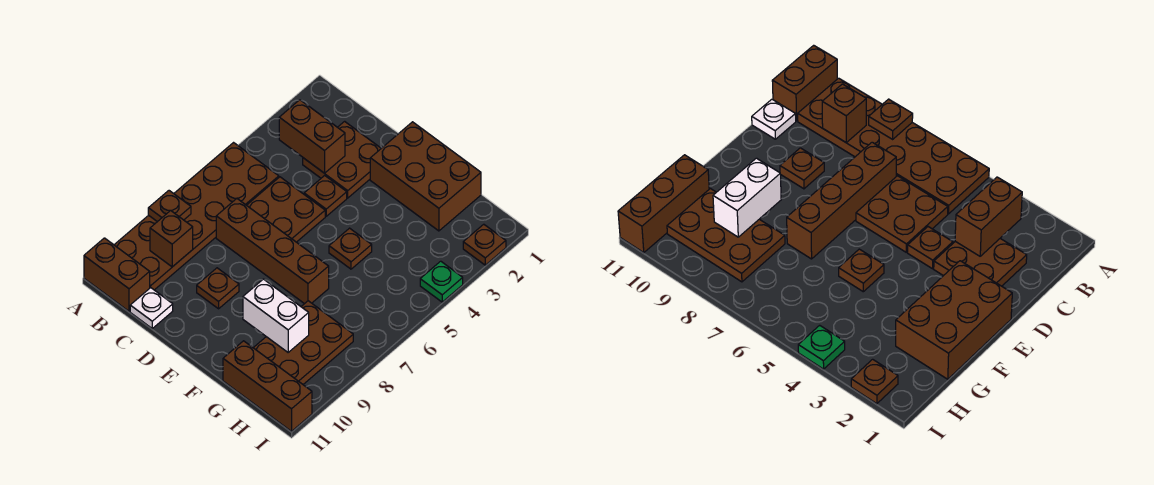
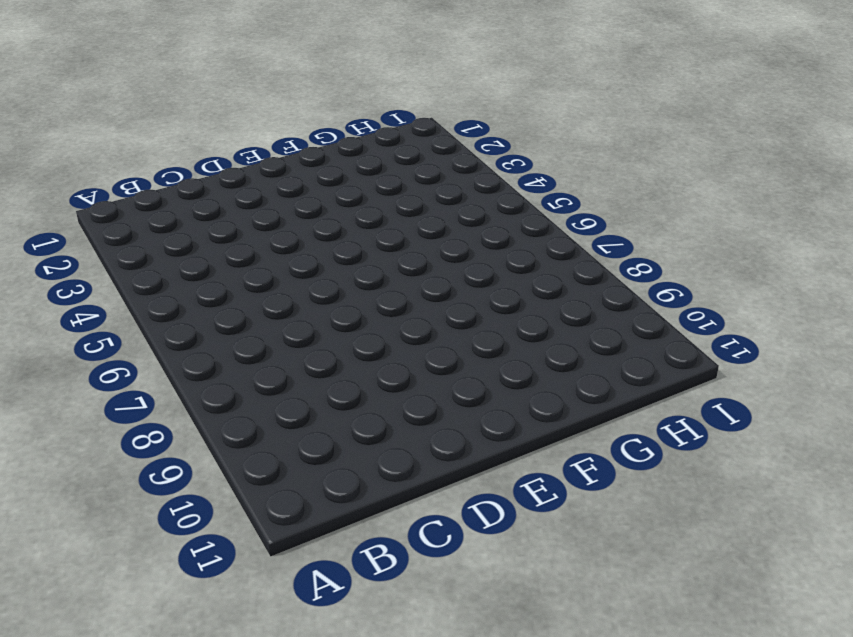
none -> brown 2x6 plate [114,143,279,290]
none -> brown 1x2 brick [84,238,150,311]
none -> brown 2x2 plate [303,121,381,198]

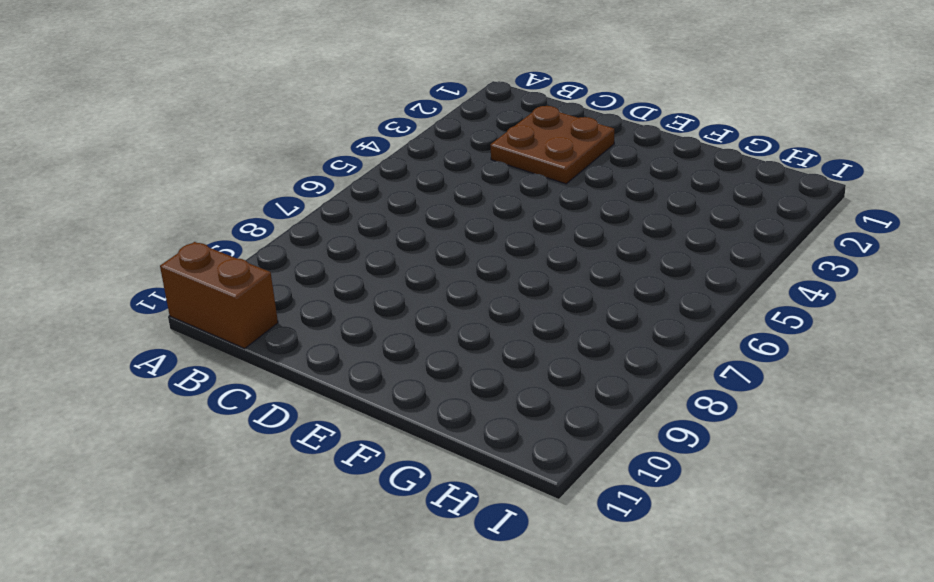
none -> brown 2x6 plate [114,143,279,290]
none -> brown 2x2 plate [247,177,325,242]
none -> brown 1x4 brick [216,199,329,304]

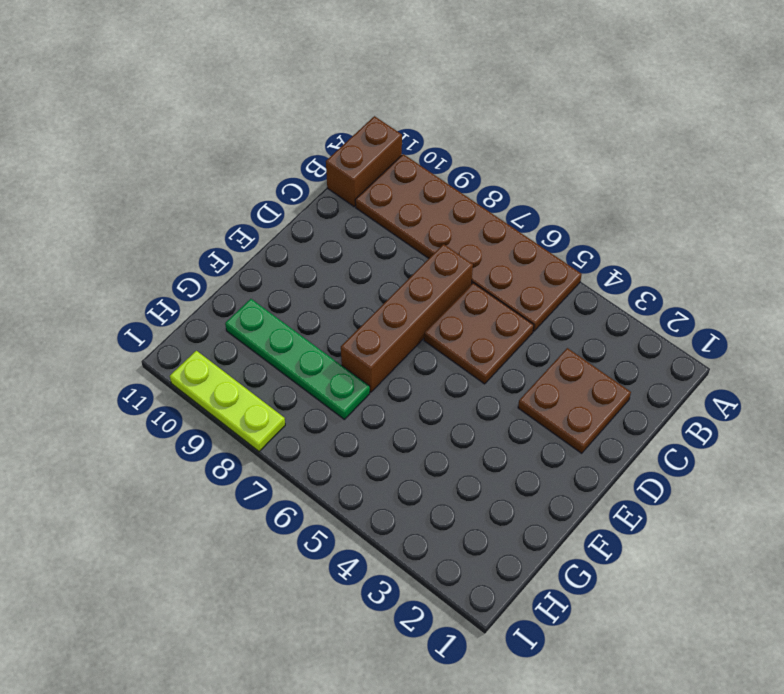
green 1x4 plate [225,299,370,419] -> brown 2x3 plate [254,301,353,384]
lime 1x3 plate [170,351,285,452] -> none
none -> white 1x1 plate [130,288,173,328]
none -> brown 1x1 plate [304,176,347,216]
none -> brown 1x1 plate [197,268,239,309]

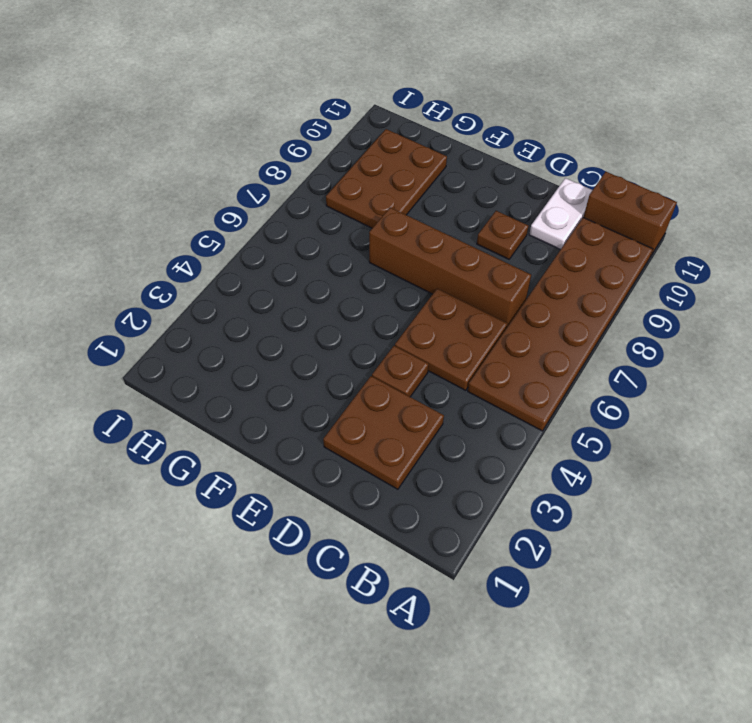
white 1x2 plate [529,178,592,250] -> white 1x1 plate [130,288,173,328]
none -> brown 2x3 brick [370,122,481,231]
none -> brown 1x1 plate [329,228,372,269]
none -> brown 1x3 brick [223,341,312,431]

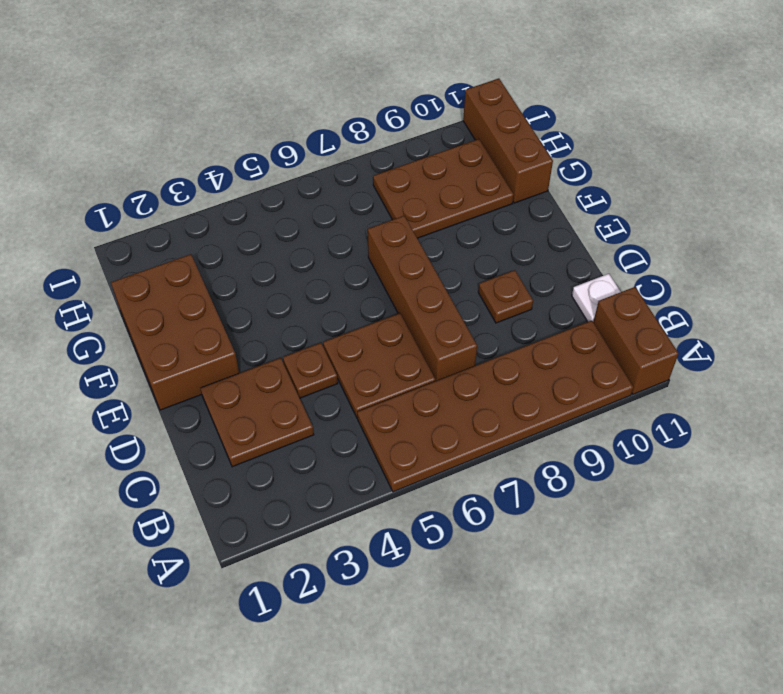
none -> brown 1x1 plate [329,228,372,269]
none -> brown 1x1 plate [463,224,506,265]
none -> green 1x1 plate [420,261,463,302]

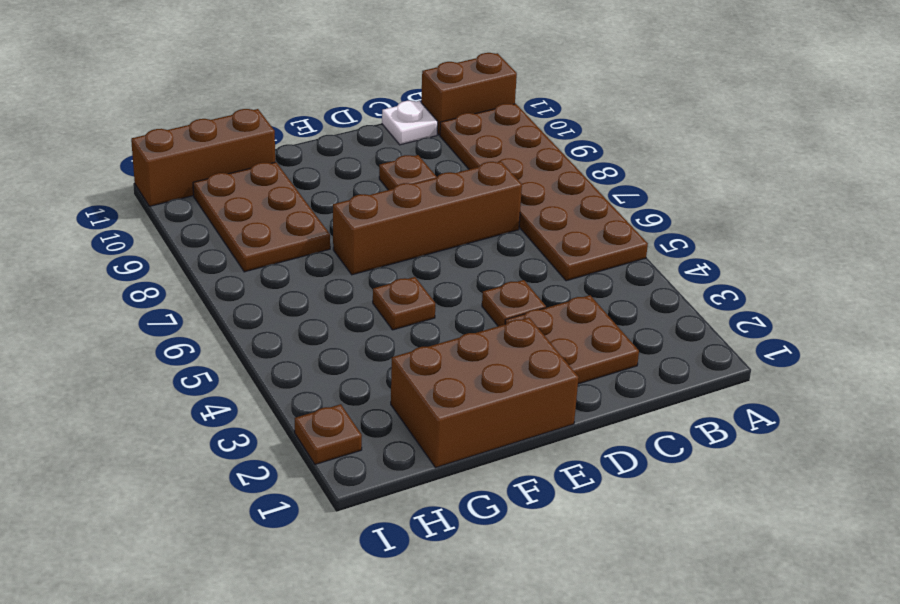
none -> brown 2x2 plate [247,177,325,242]
none -> green 1x1 plate [420,261,463,302]
none -> brown 1x1 plate [148,191,191,222]

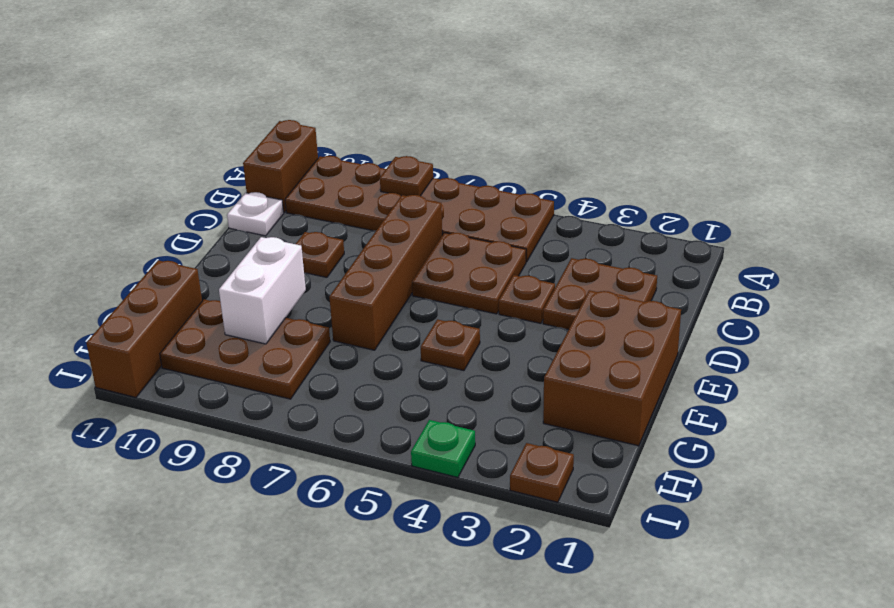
none -> brown 1x2 brick [279,100,345,173]
none -> brown 1x1 brick [150,211,193,267]

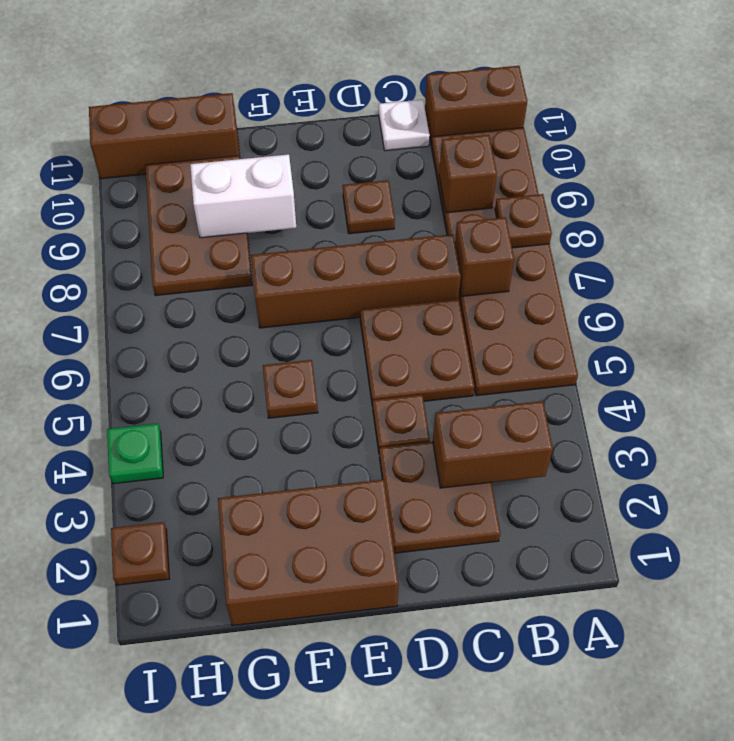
brown 1x1 brick [455,217,514,297] -> none

